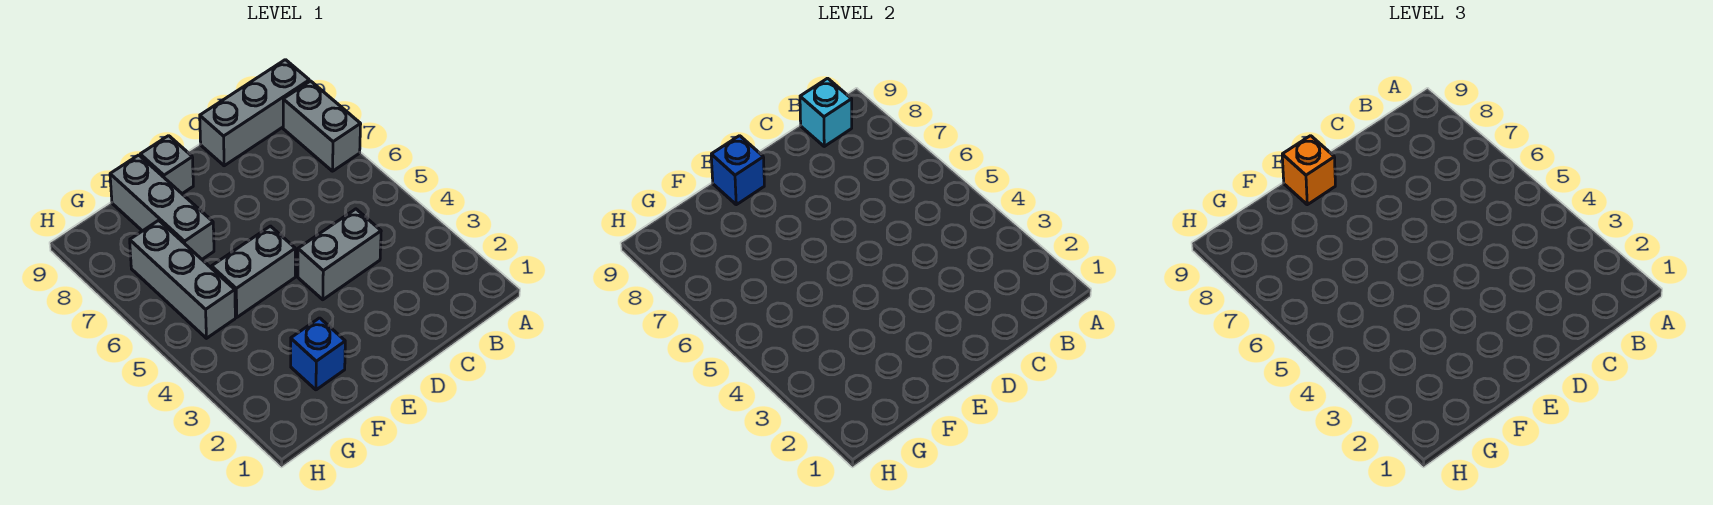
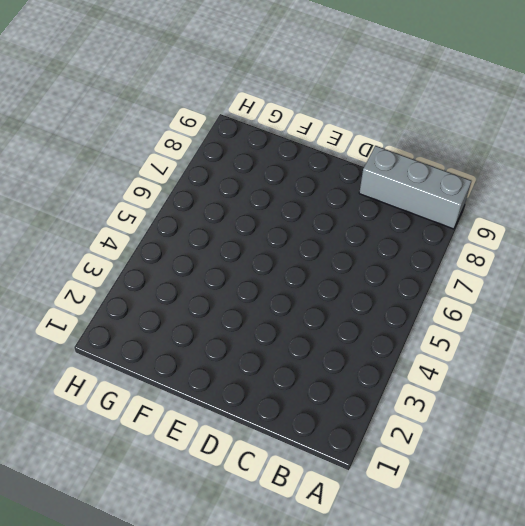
none -> grey 1x2 brick [283,81,361,171]
none -> grey 1x2 brick [298,209,381,300]

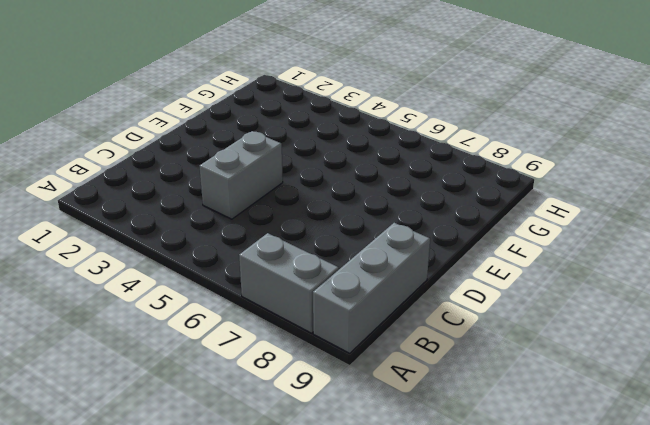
none -> grey 1x2 brick [211,226,295,317]
none -> grey 1x1 brick [140,136,193,194]

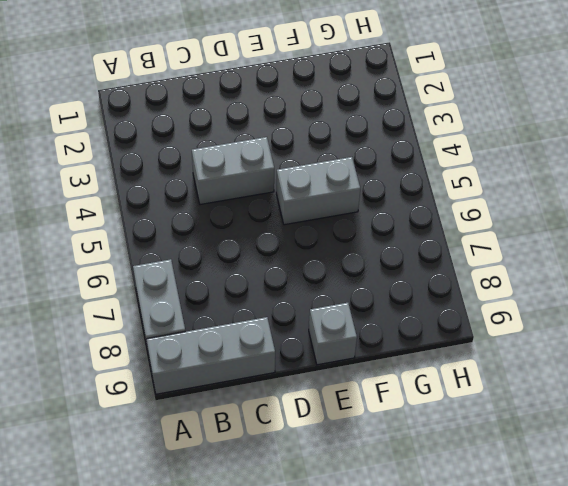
none -> blue 1x1 brick [291,318,345,390]
none -> grey 1x3 brick [110,155,214,259]

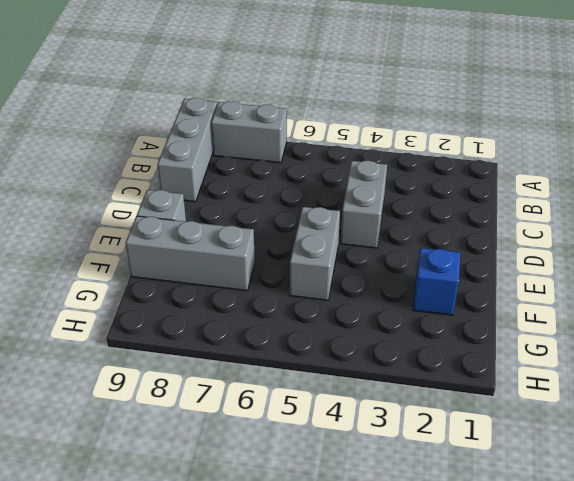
none -> grey 1x3 brick [130,220,235,338]
none -> cyan 1x1 brick [800,78,852,146]

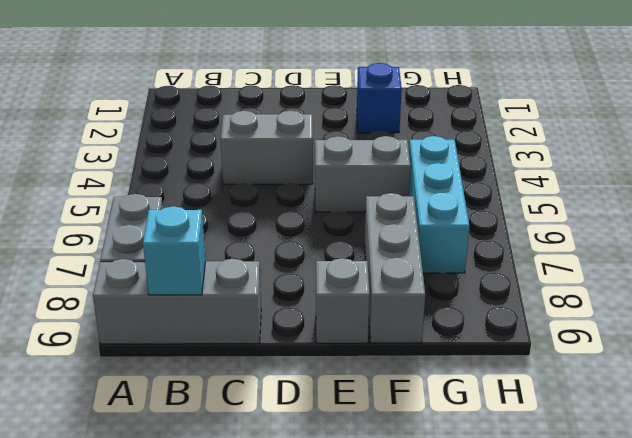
cyan 1x3 brick [409,136,469,273] -> grey 1x3 brick [130,220,235,338]
none -> blue 1x1 brick [711,136,764,205]
none -> orange 1x1 brick [1282,136,1335,205]

